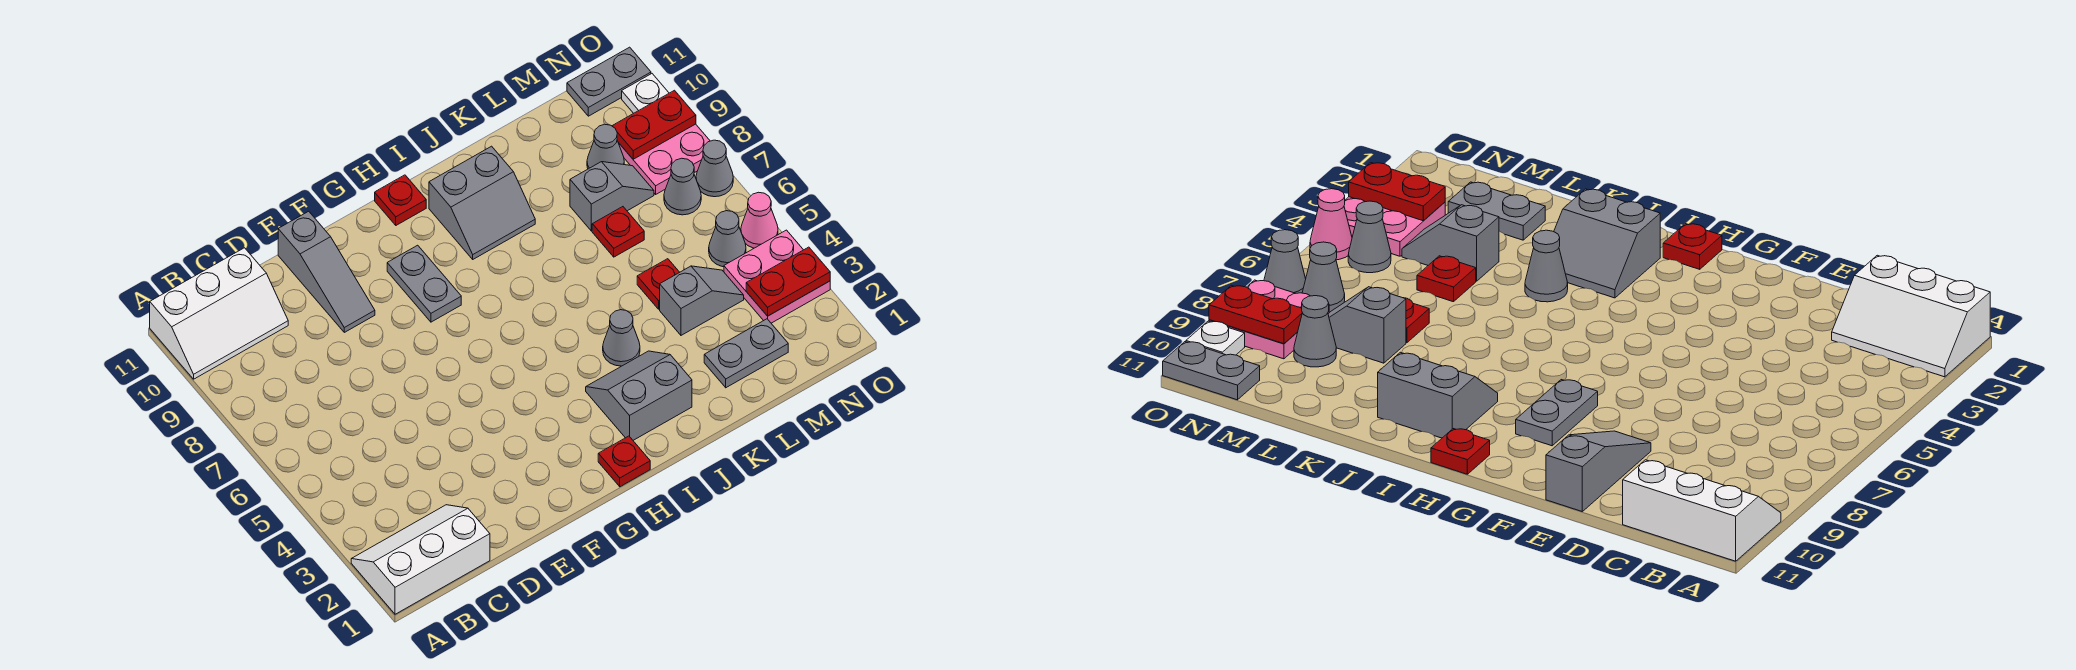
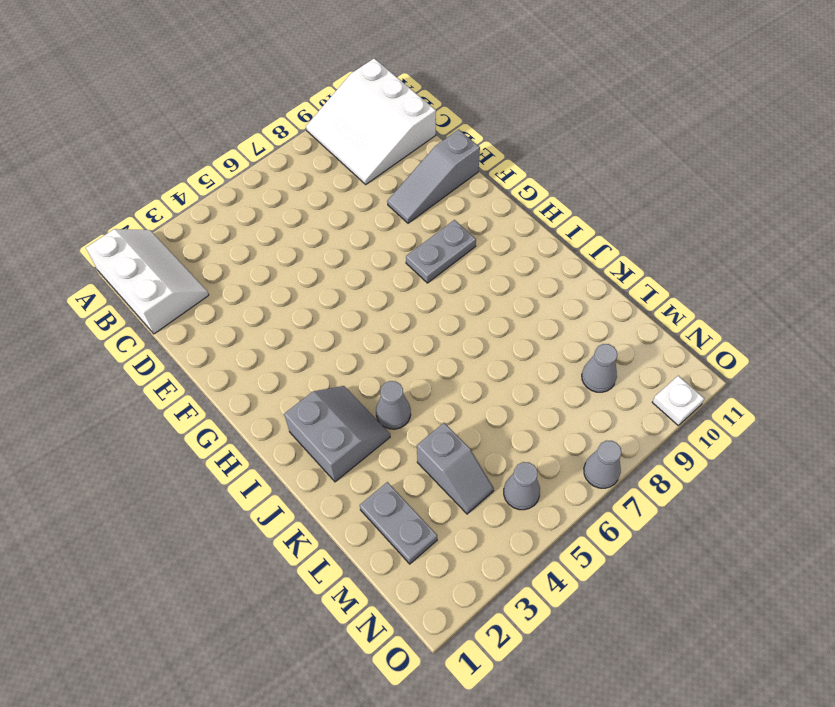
white 3x3 slope [306,58,436,184] -> white 2x3 slope [150,248,288,379]
none -> red 1x1 plate [598,436,650,487]
none -> red 1x1 plate [375,175,426,225]
none -> grey 2x2 slope [429,146,535,259]

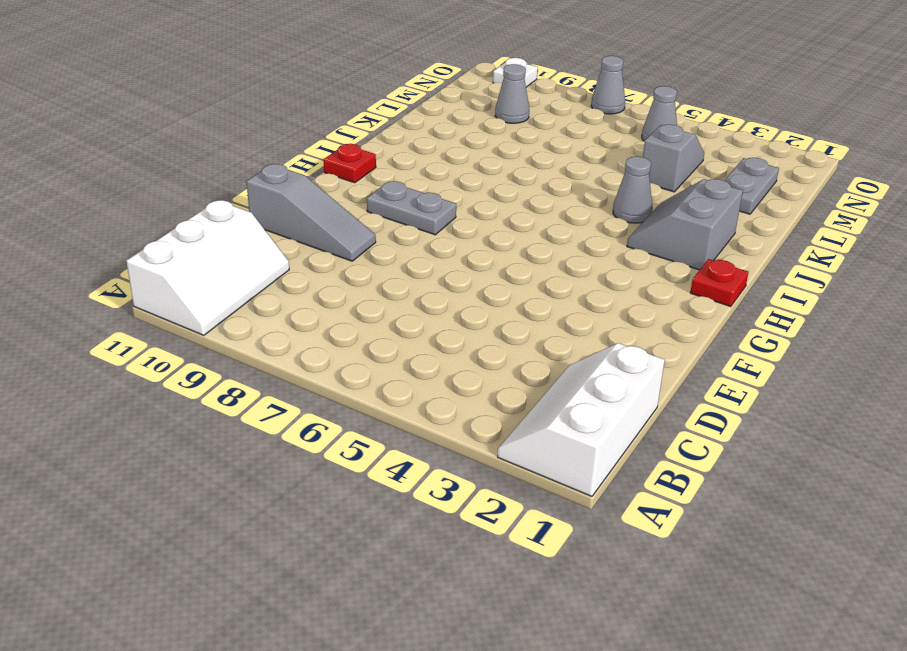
none -> grey 2x2 slope [429,146,535,259]
none -> red 1x1 plate [637,259,680,309]
none -> red 1x1 plate [592,207,644,257]

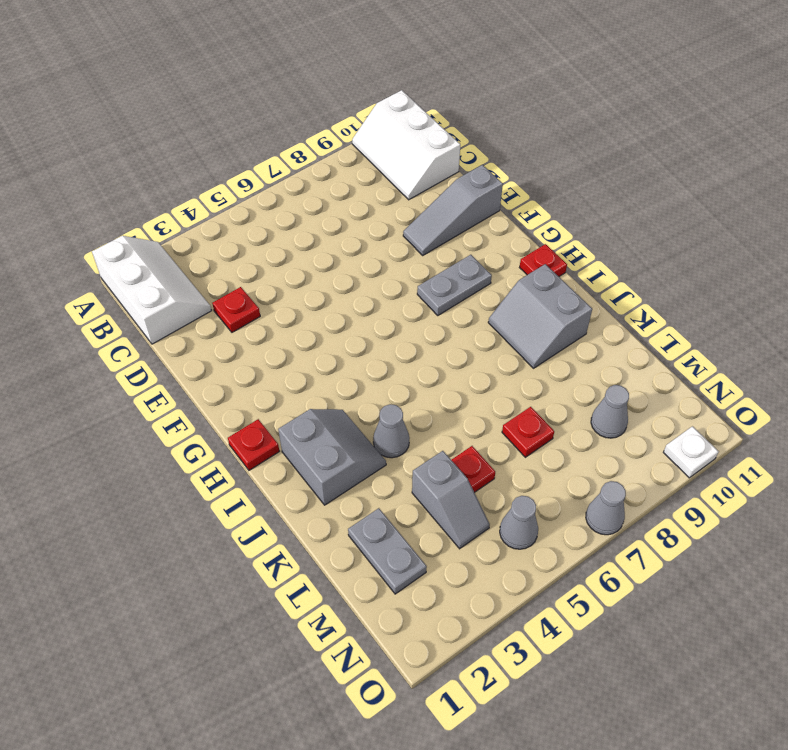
red 1x1 plate [212,287,260,332] -> none
none -> grey 1x2 slope [570,162,654,231]
none -> pink 2x2 plate [724,230,830,323]
none -> grey 1x1 cone [664,158,701,215]

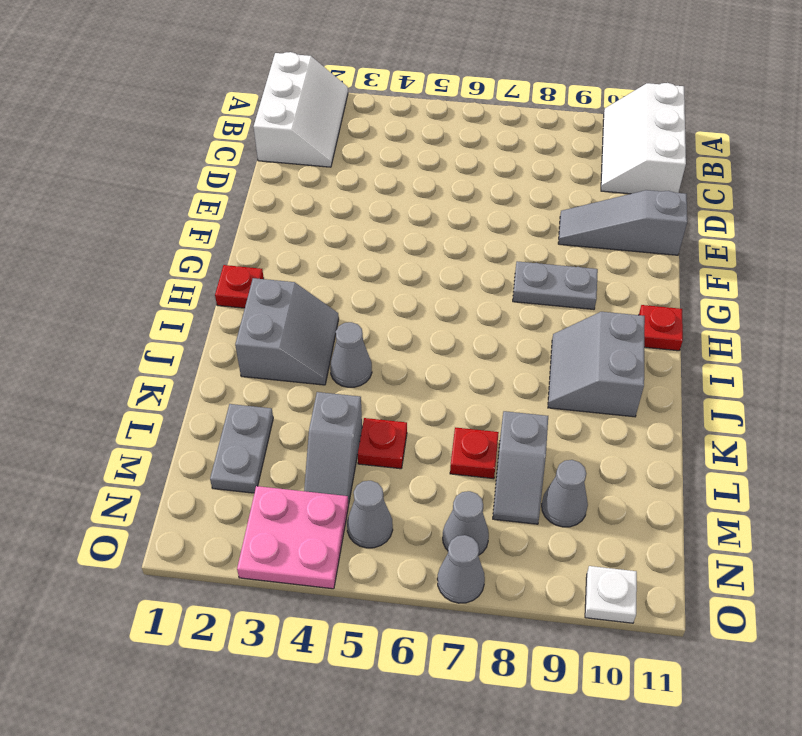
none -> pink 2x2 plate [618,124,710,194]
none -> grey 1x2 plate [567,47,651,116]
none -> pink 1x1 cone [741,192,778,248]

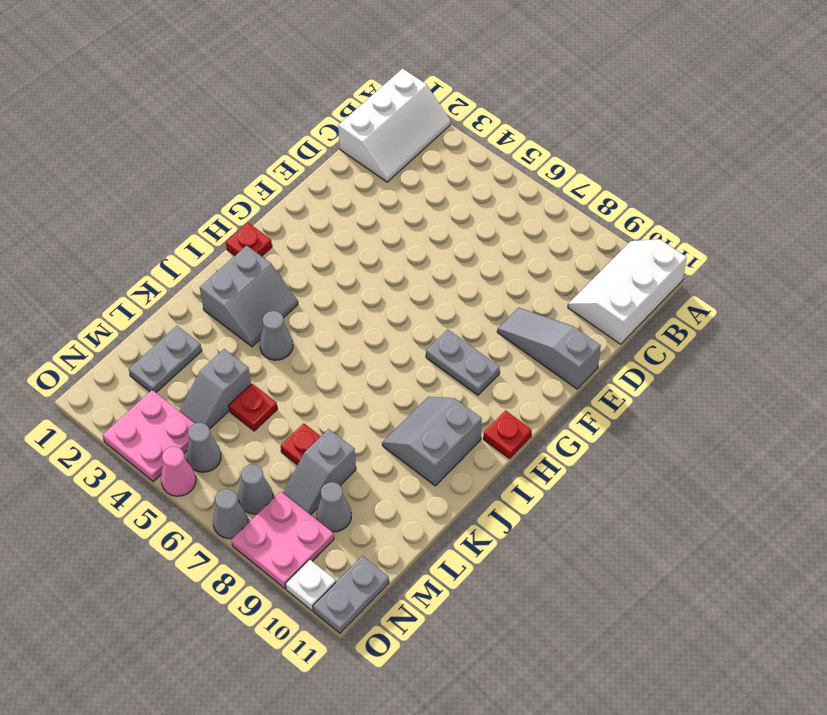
none -> red 1x2 plate [746,247,830,316]
none -> red 1x2 plate [612,90,696,159]

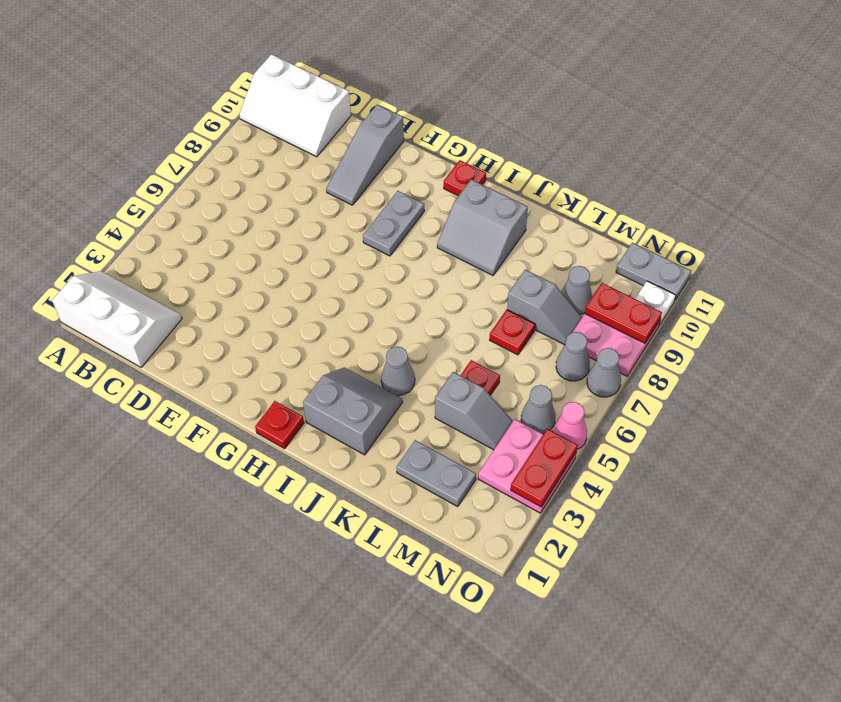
red 1x2 plate [511,429,578,507] -> red 1x2 plate turned to [746,247,830,316]

